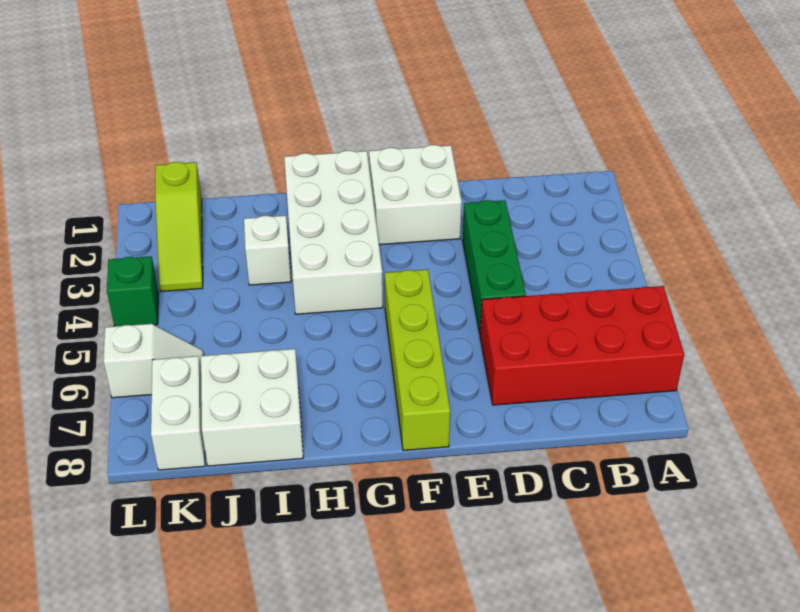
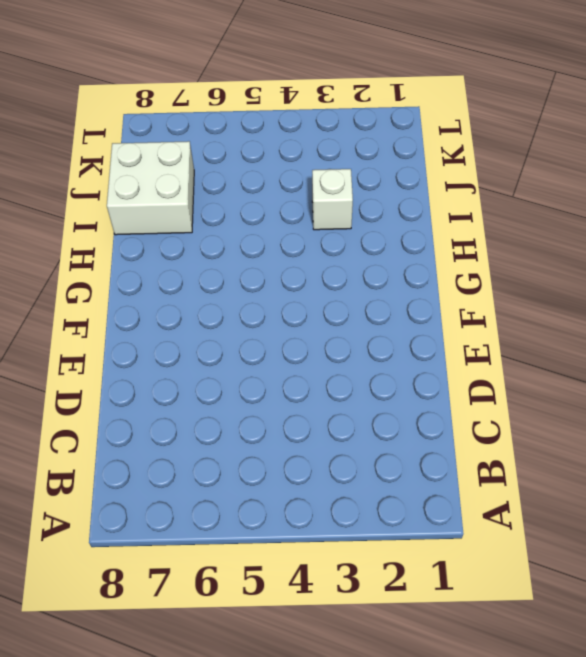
none -> red 2x4 brick [480,286,684,405]
none -> green 1x3 brick [463,200,526,333]

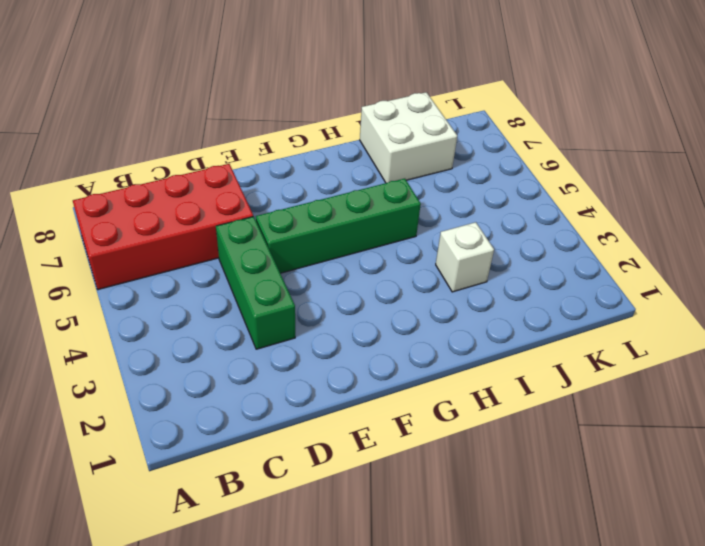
green 1x4 brick [256,179,421,273] -> lime 1x4 brick [385,269,450,451]
none -> white 2x2 brick [369,145,462,245]
none -> white 2x4 brick [284,150,383,314]

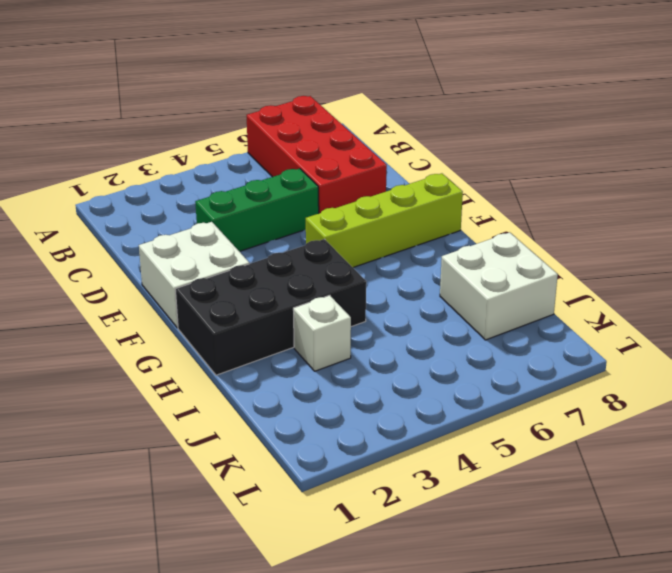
black 2x4 brick [175,239,366,375] -> white 2x4 brick [284,150,383,314]
none -> lime 1x3 slope [155,162,203,291]
none -> white 1x2 slope [103,324,204,398]

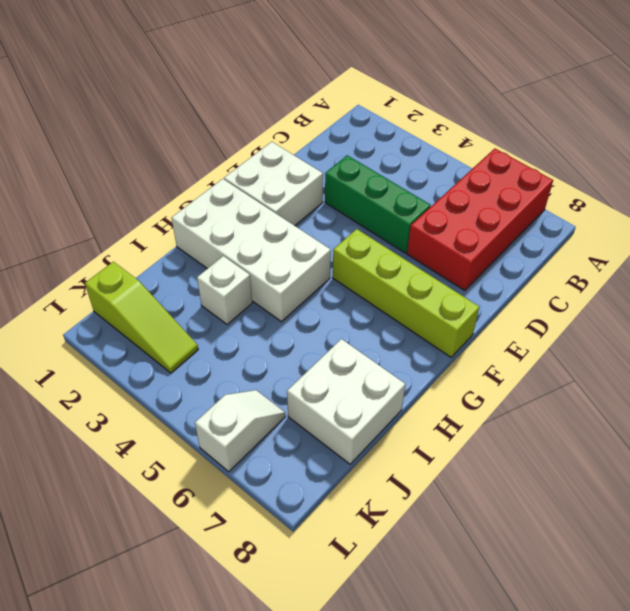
none -> white 1x2 brick [151,356,205,470]
none -> green 1x1 brick [107,256,158,326]

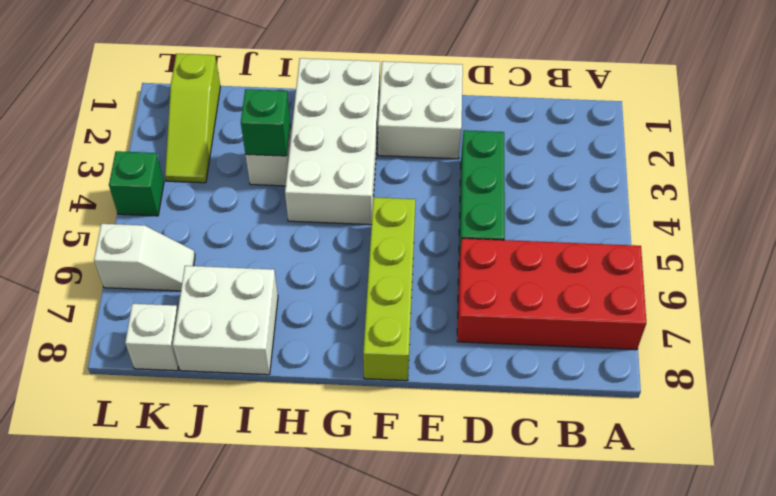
green 1x1 brick [241,89,290,156] -> none
white 1x1 brick [125,304,179,371] -> white 1x2 brick [151,356,205,470]

